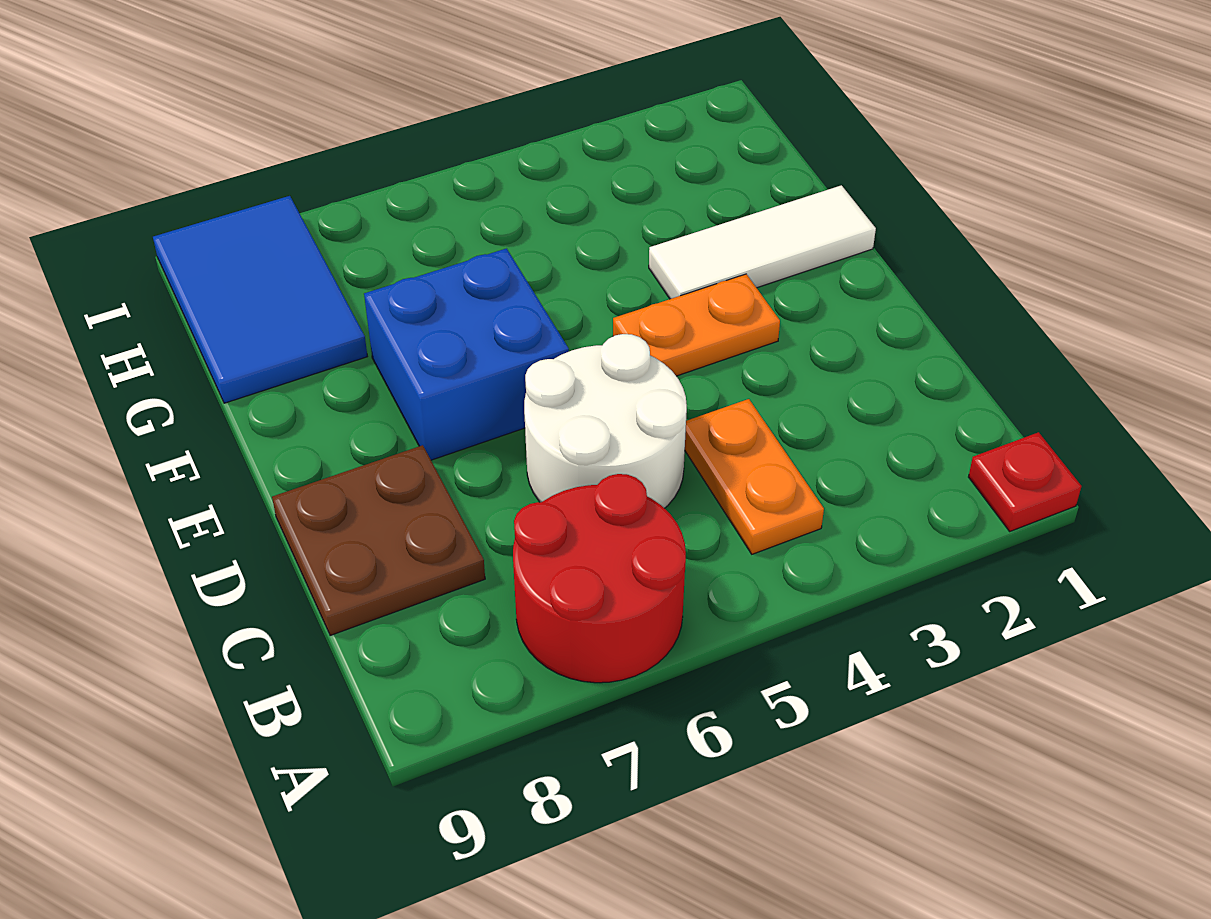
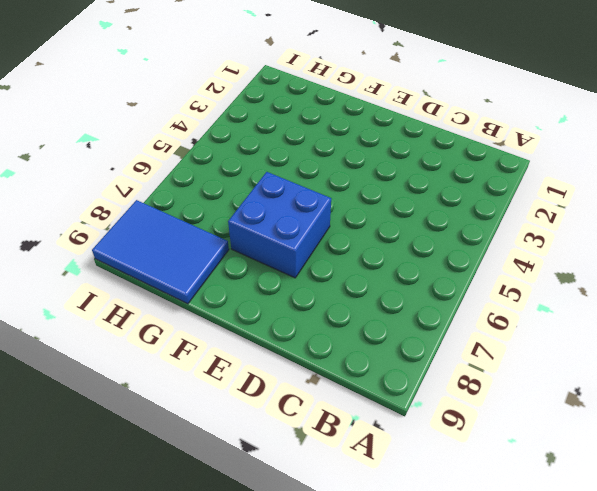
none -> red 1x1 plate [969,432,1081,531]
none -> red 2x2 round brick [513,474,686,683]

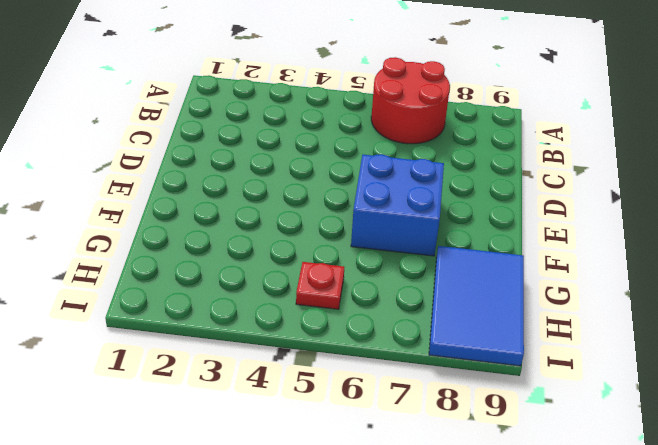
red 1x1 plate [296,262,344,309] -> red 1x1 plate moved to [969,432,1081,531]
none -> orange 1x2 plate [685,399,824,554]
none -> white 2x2 round brick [524,334,687,508]

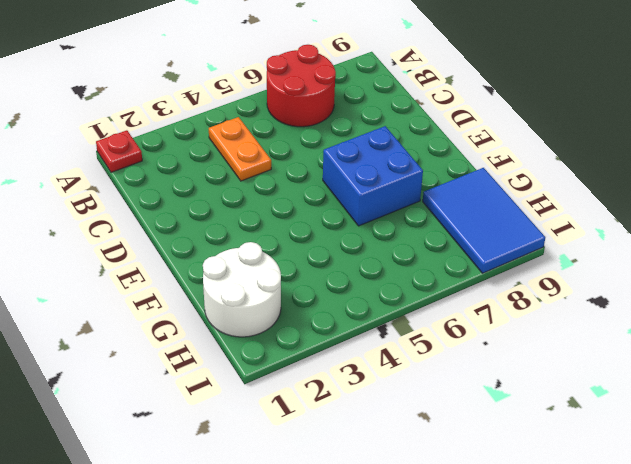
white 2x2 round brick [203,242,281,337] -> white 2x2 round brick moved to [524,334,687,508]
none -> brown 2x2 plate [272,445,485,636]
none -> orange 1x2 plate [613,274,780,376]

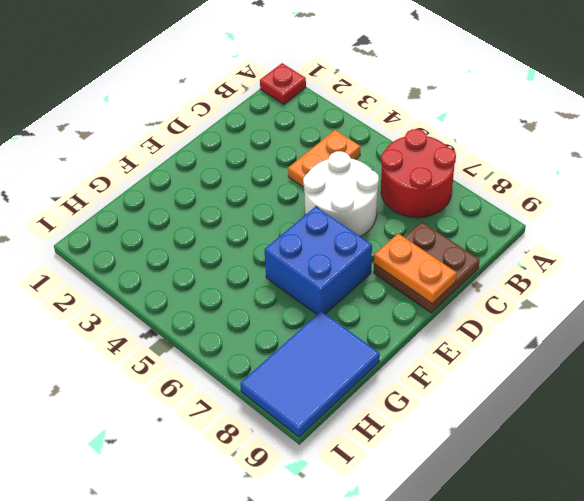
orange 1x2 plate [374,233,457,303] -> orange 1x2 plate moved to [613,274,780,376]
none -> white 1x3 tile [649,185,876,299]

